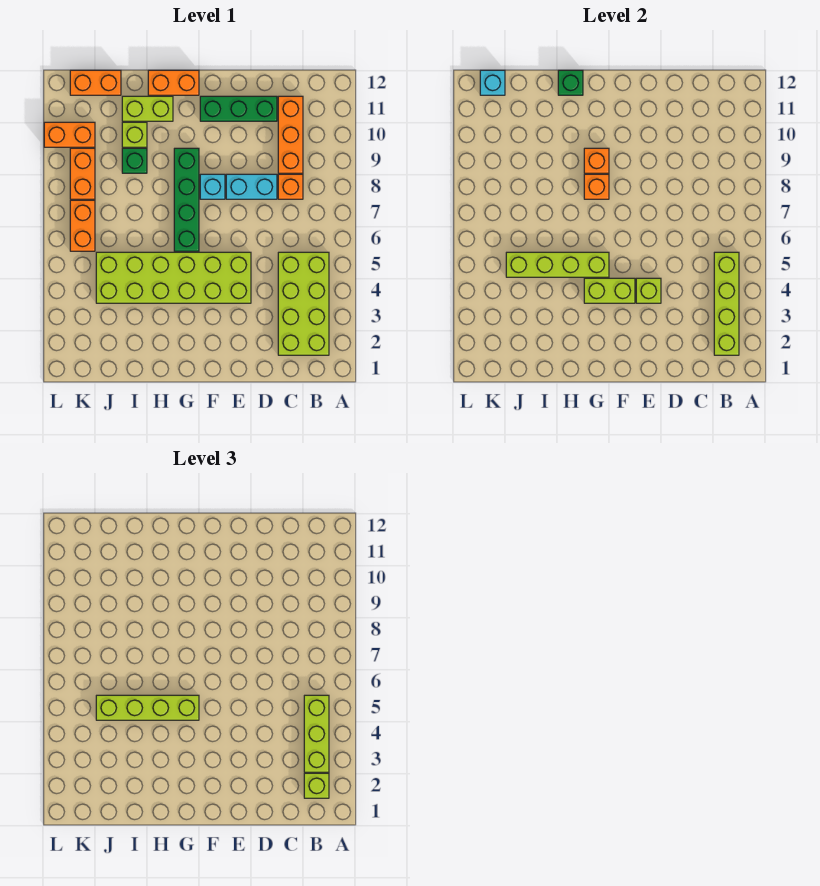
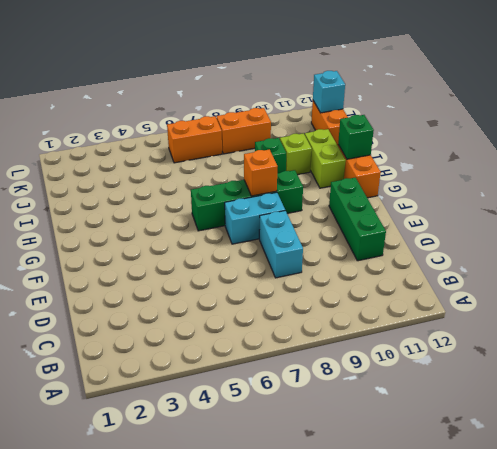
cyan 1x2 brick [225,192,285,244] -> cyan 1x1 brick [200,174,225,199]
none -> lime 2x4 brick [278,252,329,355]
none -> orange 1x1 brick [278,174,303,199]
none -> orange 1x3 brick [278,96,303,173]

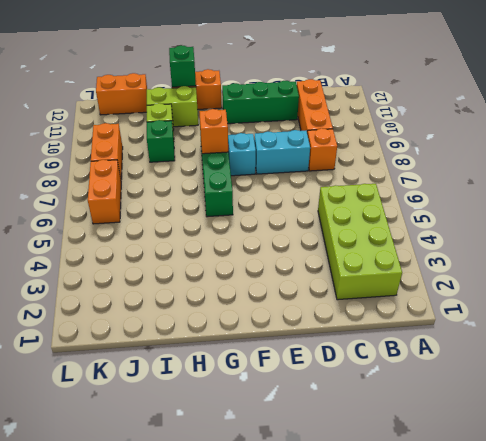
none -> lime 2x6 brick [96,252,251,303]
none -> orange 1x2 brick [44,122,95,147]
none -> lime 1x4 brick [714,252,739,355]

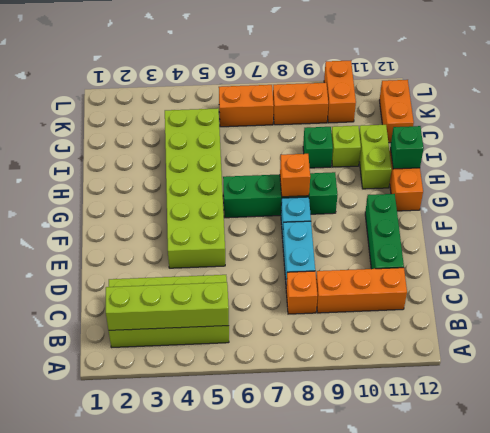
none -> lime 1x1 brick [636,278,661,303]
none -> lime 1x2 brick [584,278,635,303]
none -> lime 1x4 brick [506,252,609,277]

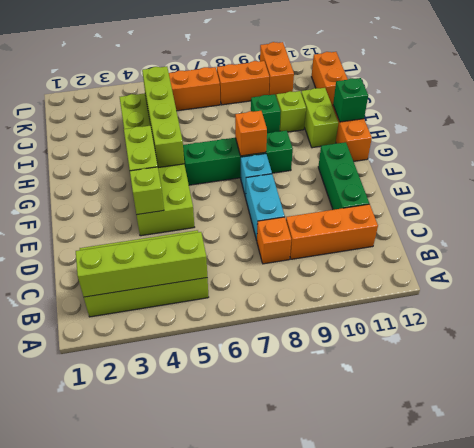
none -> orange 1x1 brick [584,148,609,173]
none -> cyan 1x1 brick [480,70,505,95]
none -> lime 1x1 brick [304,773,329,798]

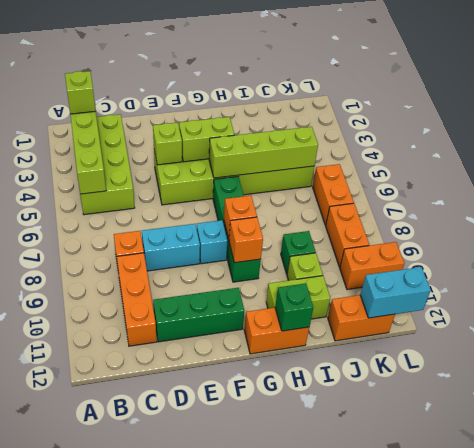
cyan 1x2 brick [360,267,431,318] -> cyan 1x1 brick [480,70,505,95]
none -> lime 1x3 brick [304,695,329,772]
none -> lime 1x4 brick [96,695,199,720]

